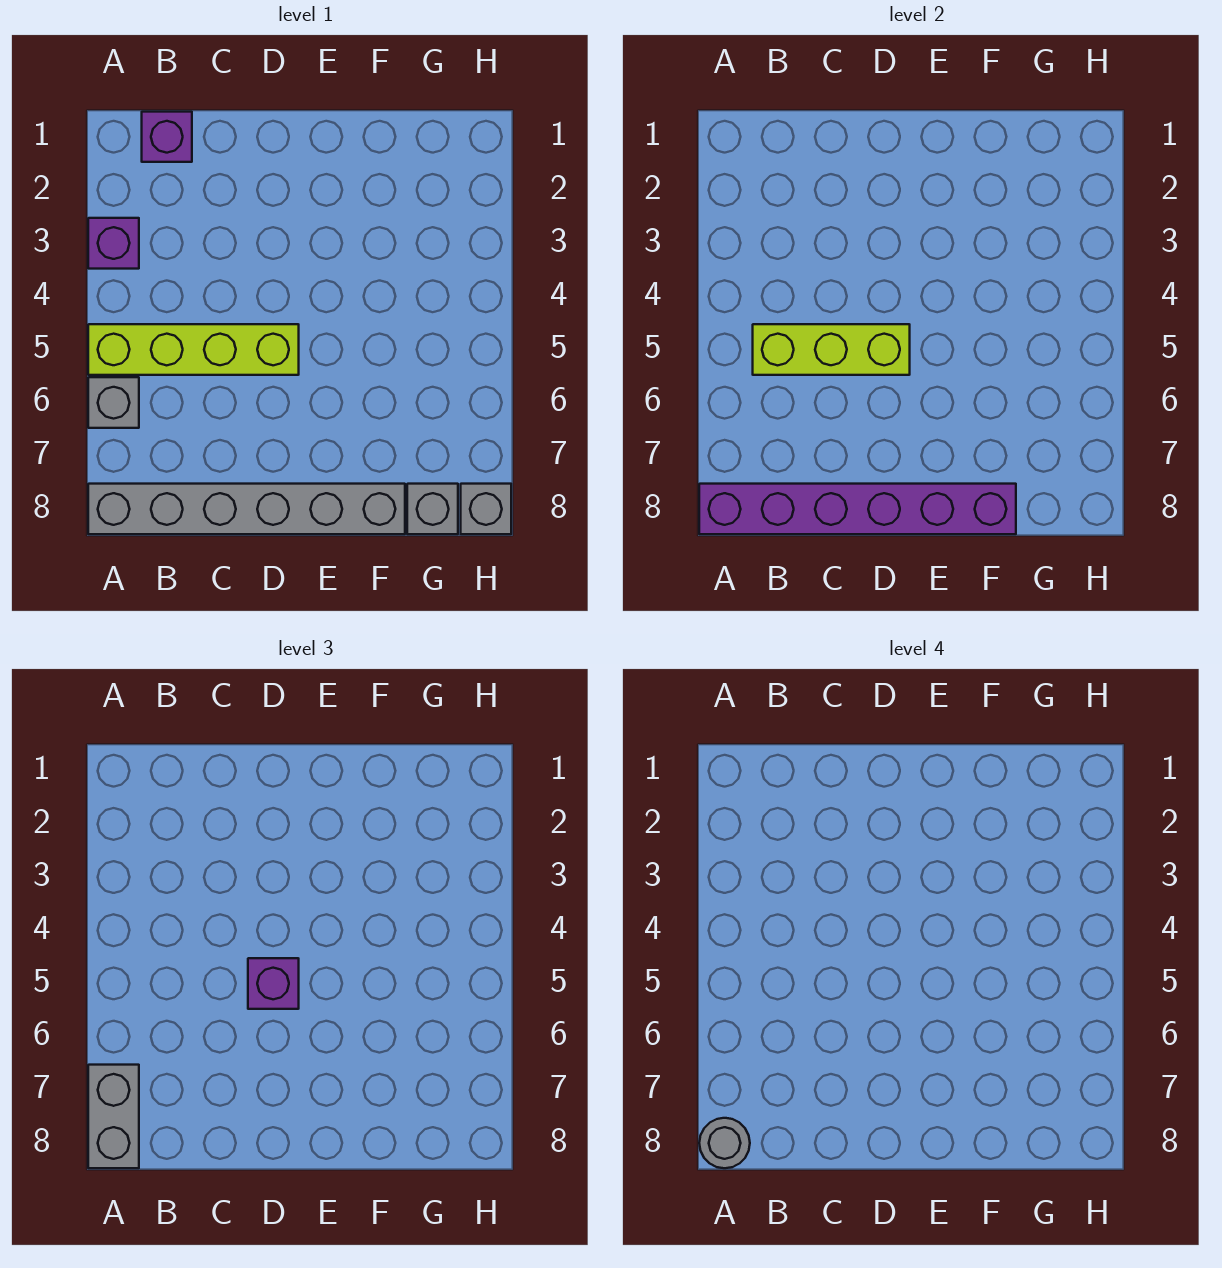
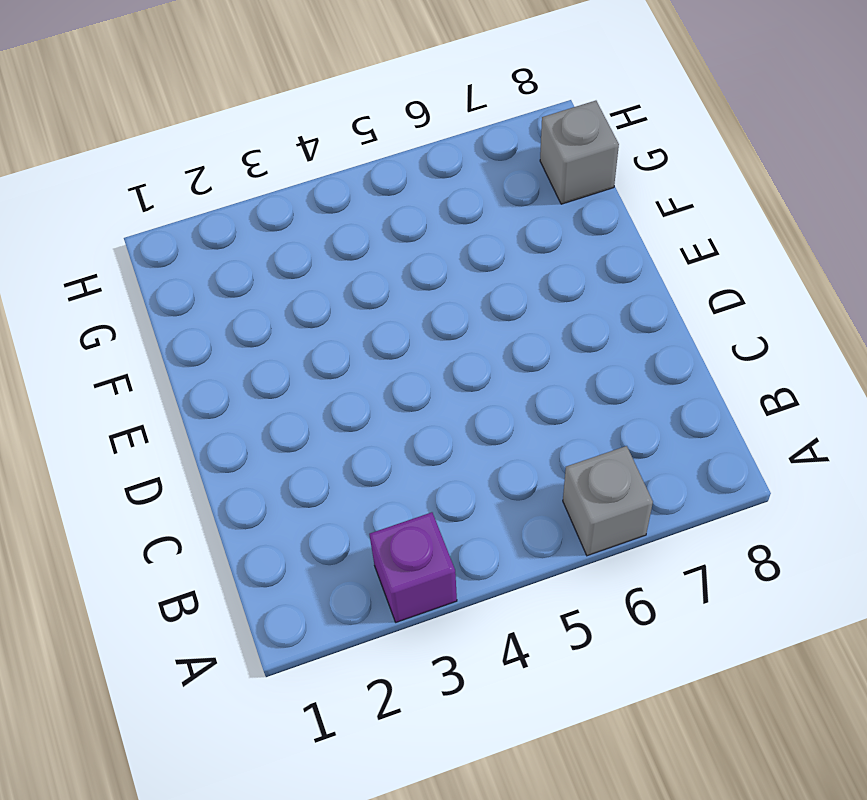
none -> lime 1x4 brick [88,324,299,375]
none -> grey 1x6 brick [88,484,405,534]
none -> purple 1x1 brick [142,112,192,162]

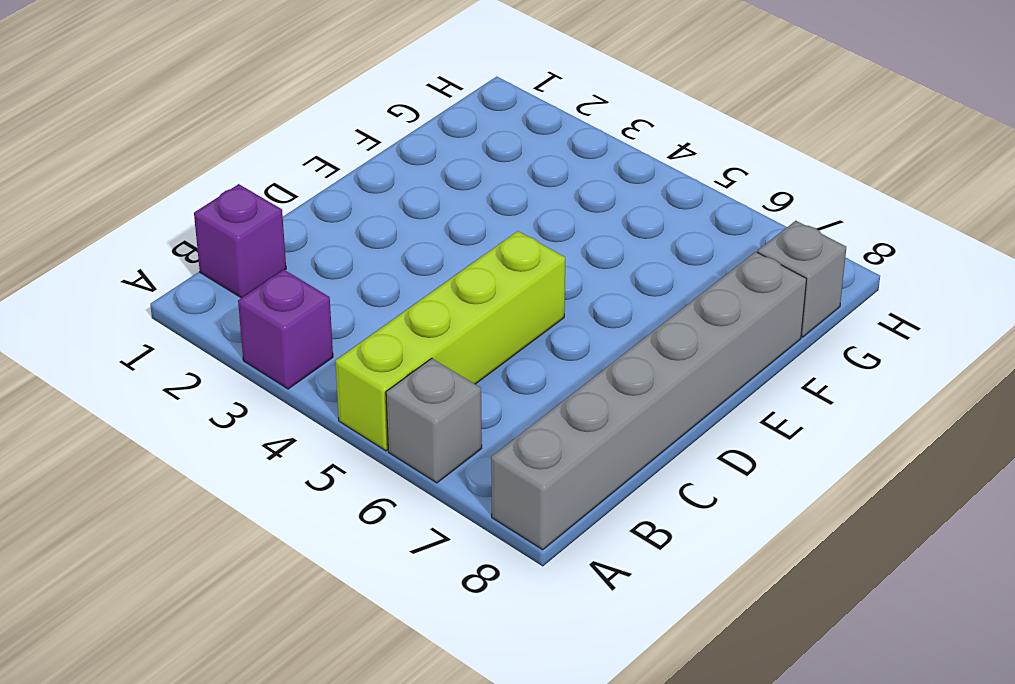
none -> grey 1x1 brick [461,484,511,534]
none -> purple 1x6 brick [699,484,1016,534]
none -> lime 1x3 brick [753,324,910,375]

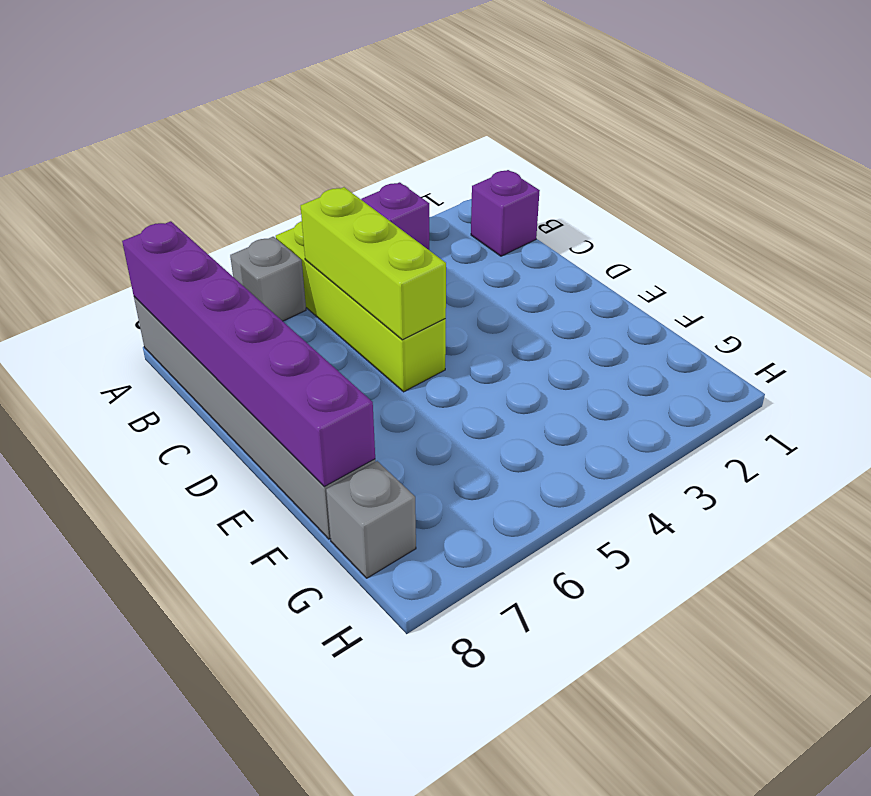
none -> grey 1x1 brick [461,484,511,534]
none -> grey 1x2 brick [88,1065,139,1168]
none -> purple 1x1 brick [248,958,299,1009]

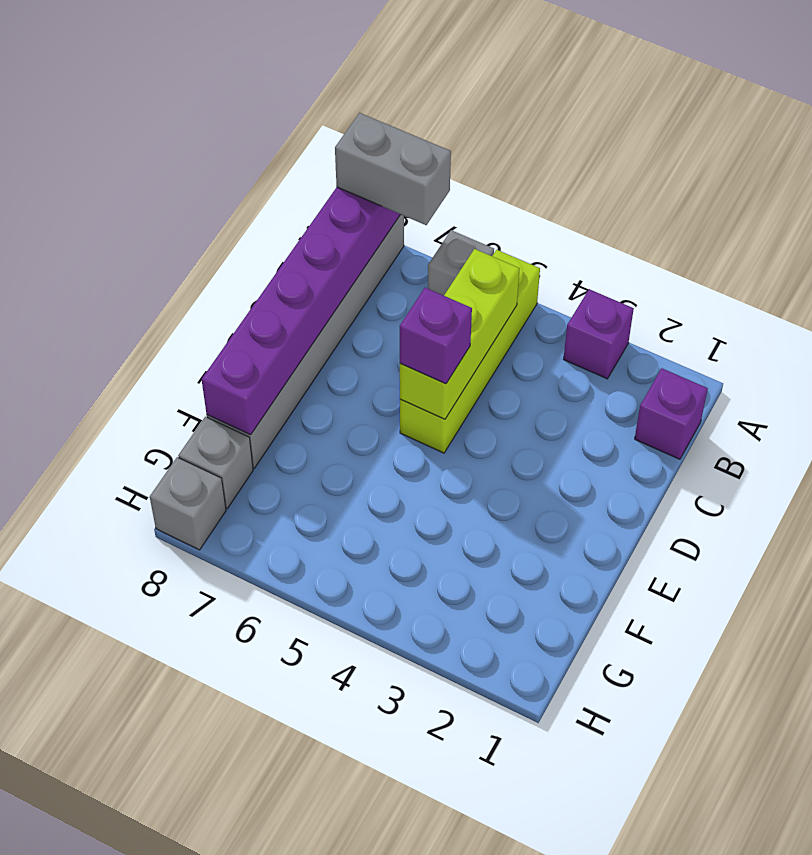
none -> grey 1x1 round brick [699,1118,750,1168]

